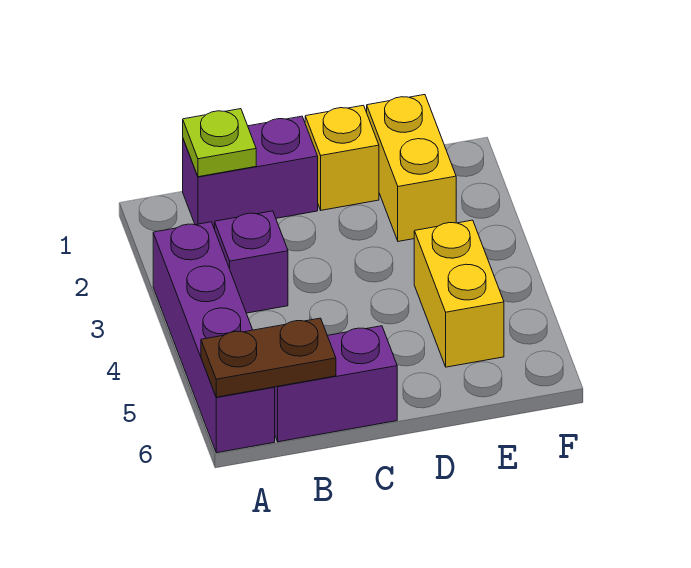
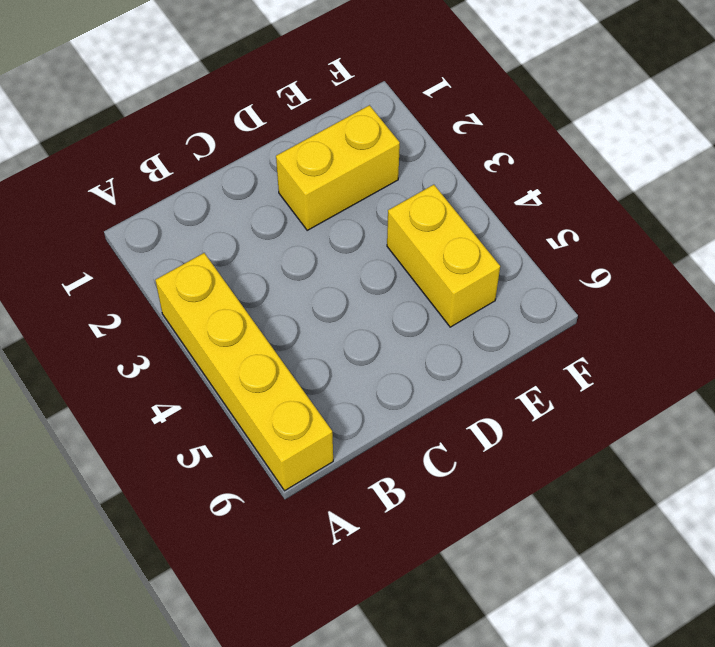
yellow 1x4 brick [155,253,333,491] -> purple 1x4 brick [153,222,275,453]
yellow 1x2 brick [276,105,400,230] -> yellow 1x2 brick turned to [367,95,456,241]
none -> purple 1x2 brick [183,116,318,229]
none -> purple 1x1 brick [215,211,288,313]

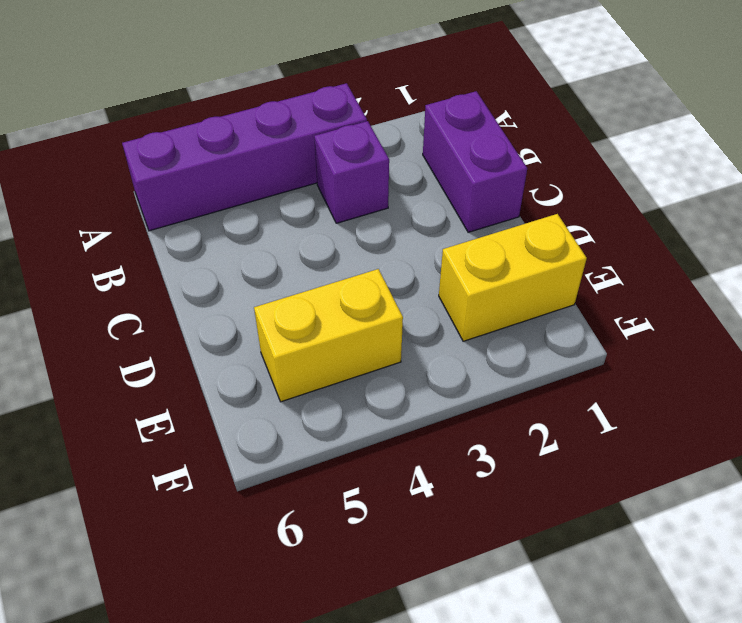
none -> purple 1x2 brick [274,326,397,442]
none -> yellow 1x1 brick [305,105,379,210]

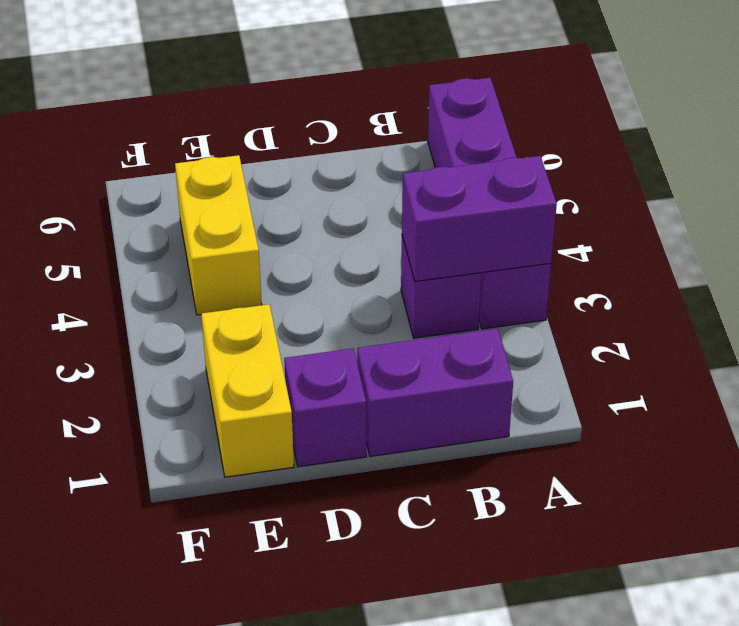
purple 1x2 brick [402,156,557,281] -> purple 1x2 brick moved to [274,326,397,442]
purple 1x1 brick [284,348,366,467] -> yellow 1x1 brick [305,105,379,210]
none -> brown 1x2 plate [201,318,336,397]
none -> lime 1x1 plate [183,109,256,177]

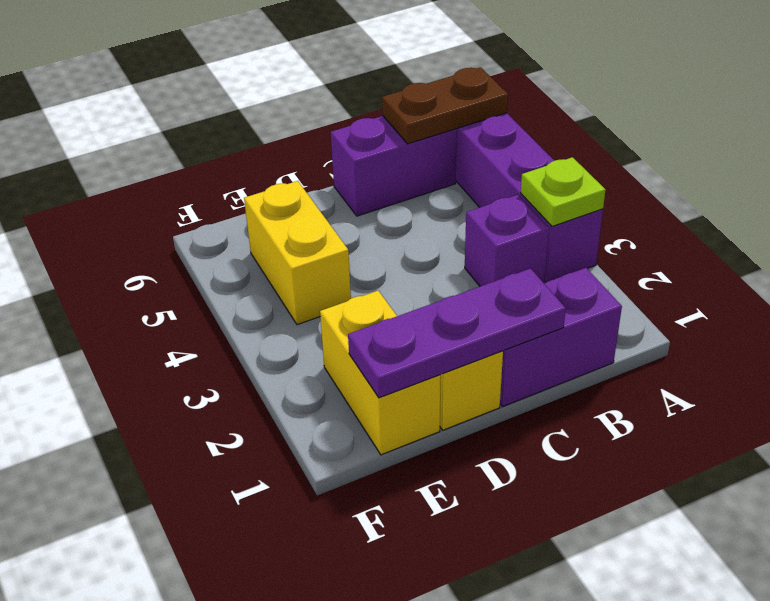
lime 1x1 plate [521,157,605,226] -> lime 1x1 plate moved to [183,109,256,177]
purple 1x3 plate [348,269,566,398] -> none

